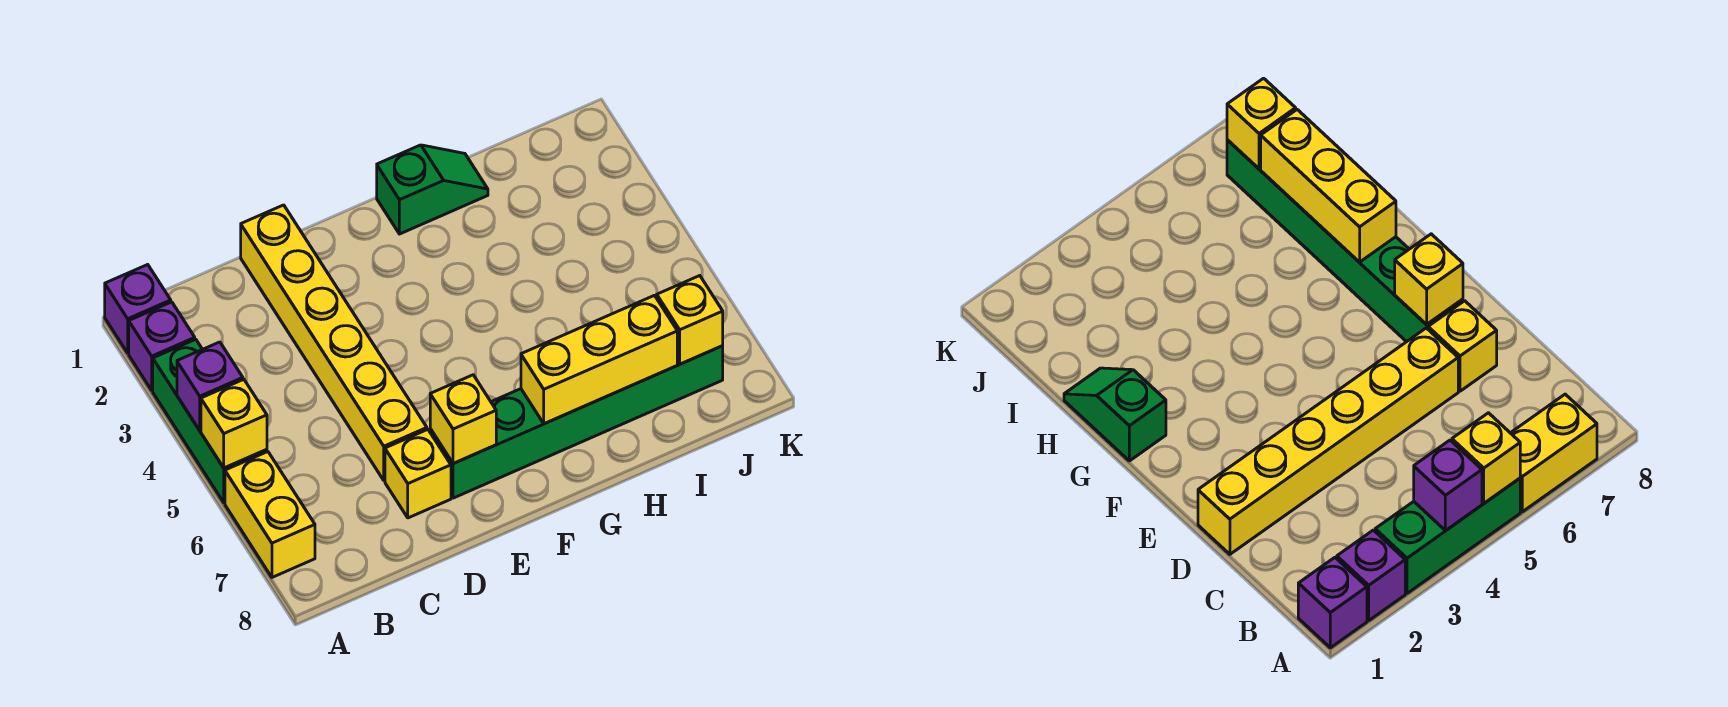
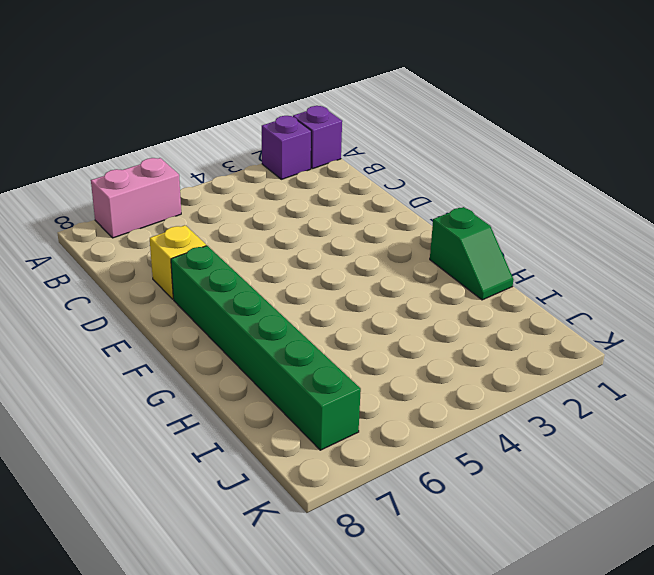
pink 1x2 brick [91,158,181,238] -> yellow 1x2 brick [225,452,315,577]
none -> green 1x3 brick [153,339,267,503]
none -> yellow 1x6 brick [241,205,427,480]
none -> purple 1x1 brick [177,342,243,430]

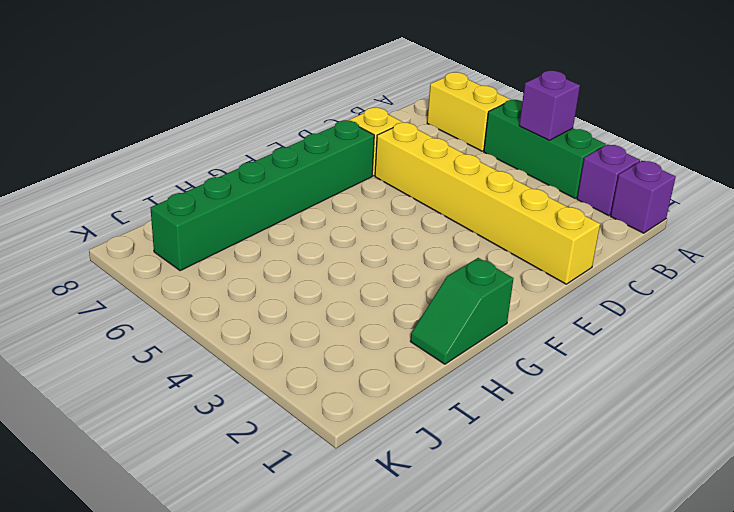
none -> yellow 1x1 brick [201,379,267,468]
none -> yellow 1x1 brick [430,375,496,464]
none -> yellow 1x3 brick [521,295,677,424]

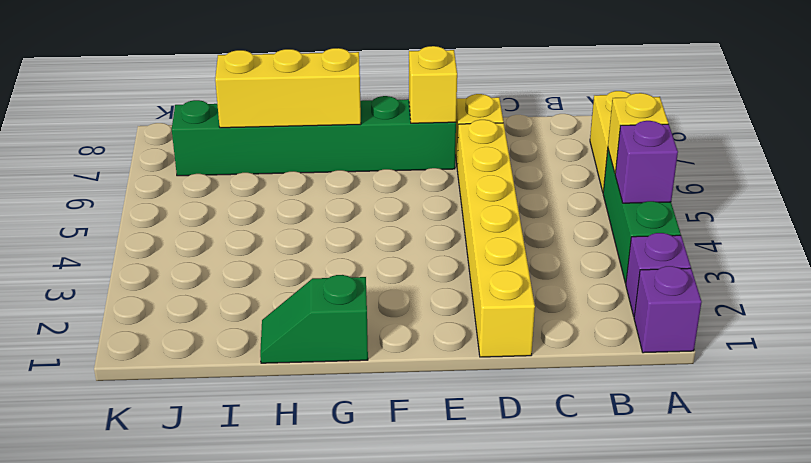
none -> yellow 1x1 brick [657,276,723,364]

